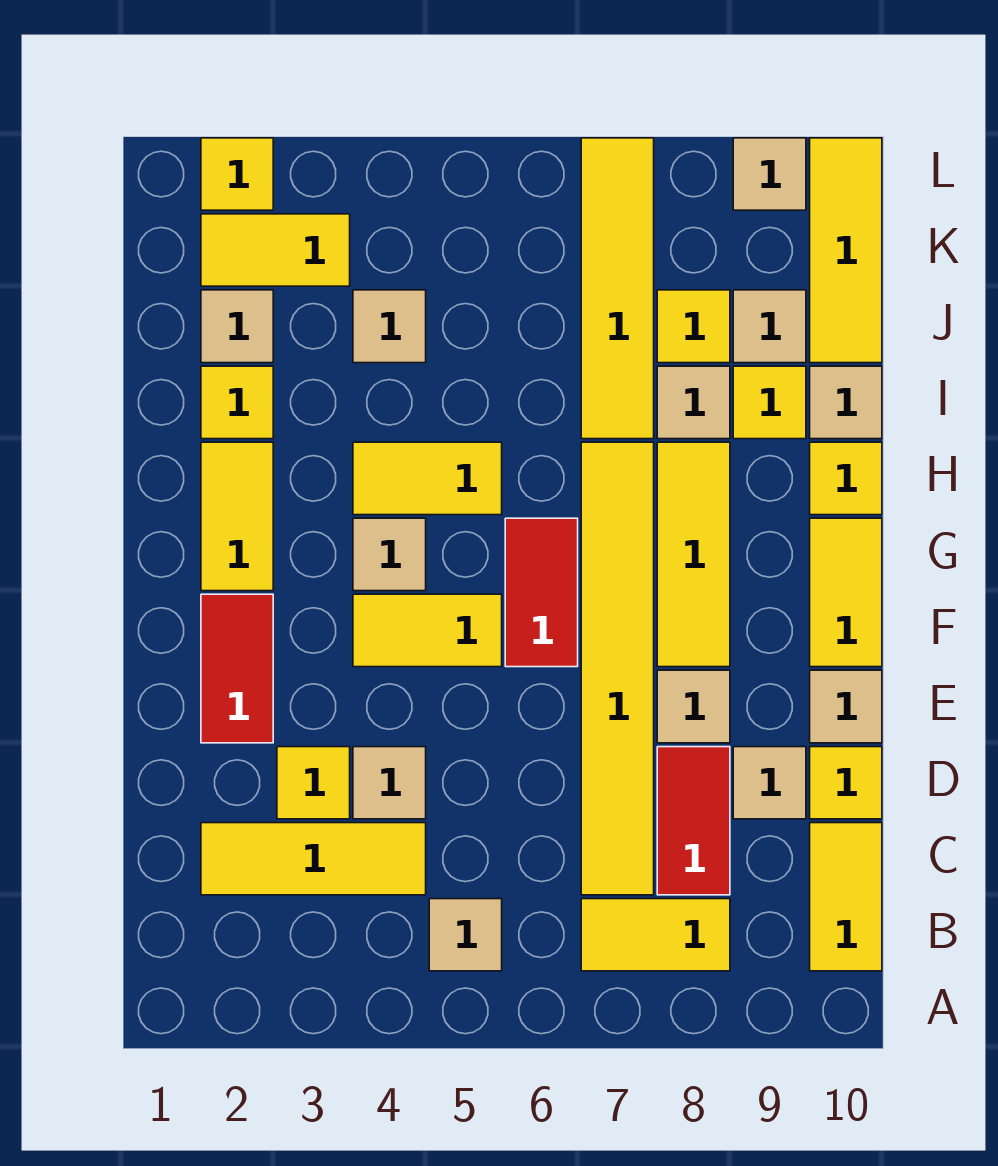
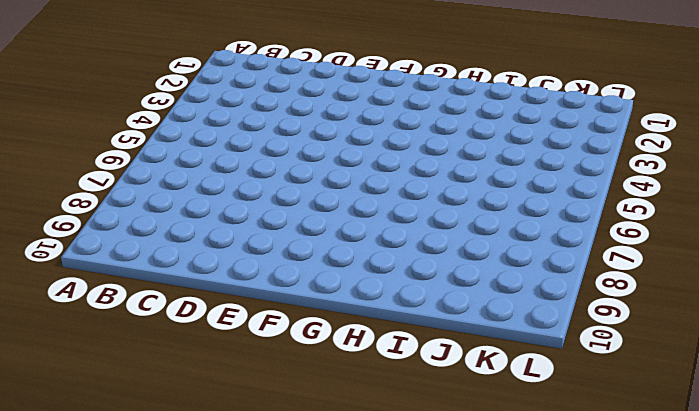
none -> tan 1x1 tile [429,899,502,971]
none -> yellow 1x2 tile [581,899,730,971]
none -> yellow 1x2 tile [810,823,882,971]
none -> yellow 1x3 tile [201,823,426,895]

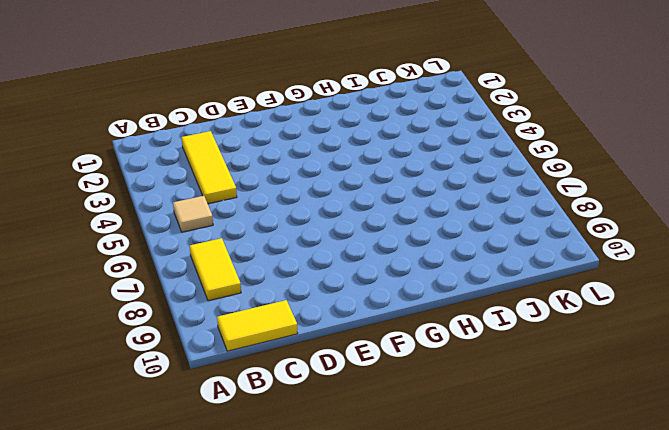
none -> yellow 1x6 tile [581,442,654,895]
none -> red 1x2 tile [657,747,730,895]
none -> yellow 1x1 tile [277,747,350,819]
none -> tan 1x1 tile [353,747,426,819]

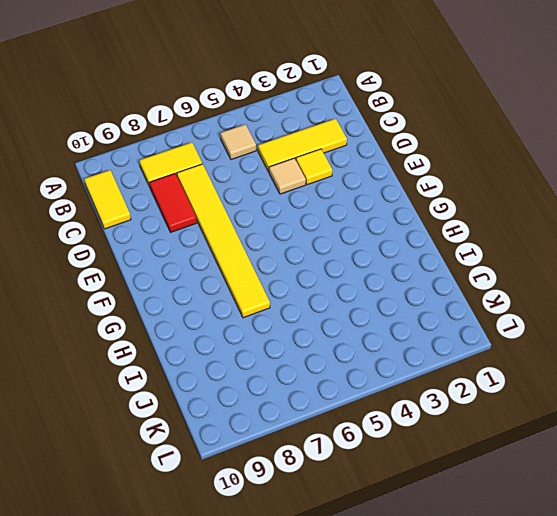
none -> tan 1x1 tile [733,747,806,819]
none -> yellow 1x1 tile [810,747,882,819]
none -> red 1x2 tile [201,594,273,743]
none -> tan 1x1 tile [657,670,730,743]

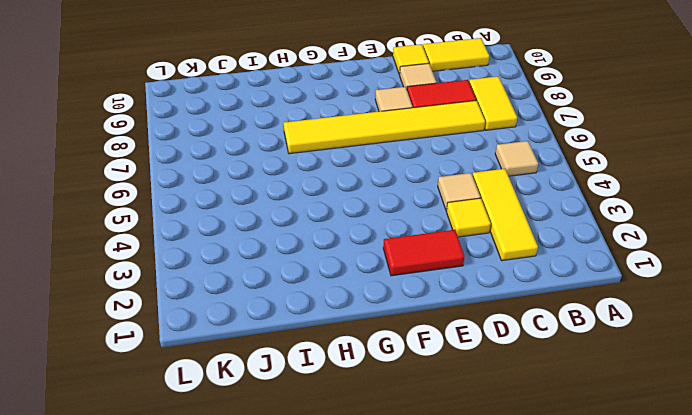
none -> tan 1x1 tile [810,670,882,743]
none -> yellow 1x2 tile [353,594,502,667]
none -> red 1x2 tile [505,518,578,667]
none -> yellow 1x3 tile [657,442,730,667]

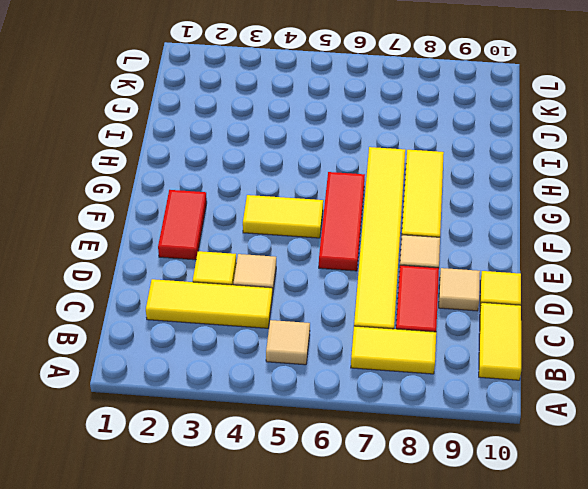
red 1x3 tile [319,172,365,271] -> red 1x2 tile [505,518,578,667]
none -> tan 1x1 tile [810,670,882,743]
none -> yellow 1x2 tile [810,518,882,667]
none -> yellow 1x2 tile [201,442,273,591]
none -> tan 1x1 tile [353,518,426,591]

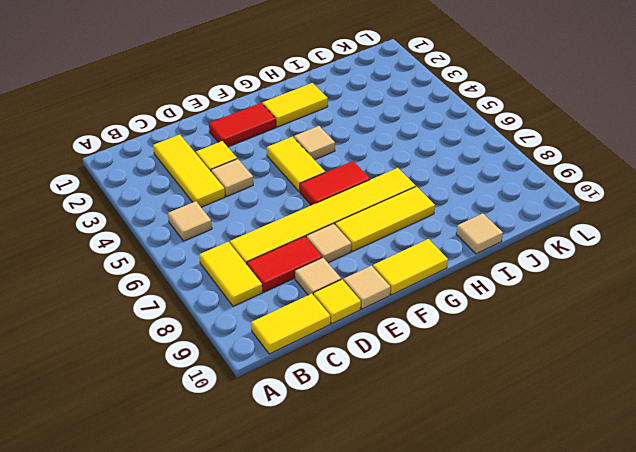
none -> yellow 1x2 tile [353,442,502,515]
none -> yellow 1x1 tile [810,442,882,515]
none -> yellow 1x1 tile [201,366,273,439]
none -> yellow 1x4 tile [581,138,654,439]

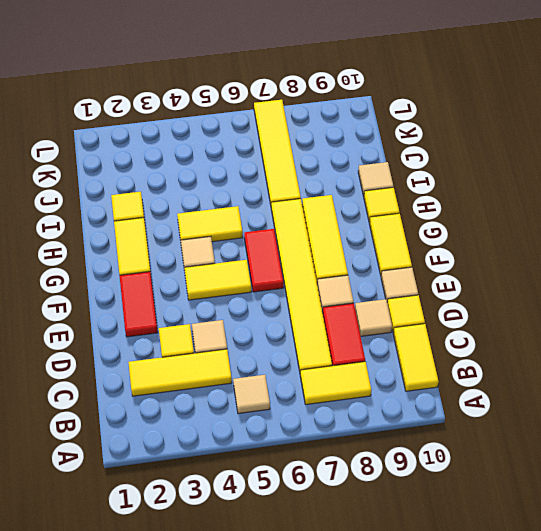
none -> tan 1x1 tile [657,366,730,439]
none -> yellow 1x1 tile [733,366,806,439]
none -> tan 1x1 tile [201,290,273,363]
none -> tan 1x1 tile [353,290,426,363]

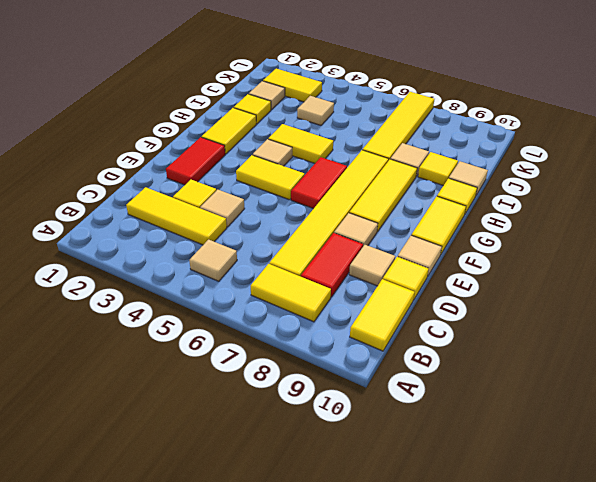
none -> yellow 1x1 tile [657,290,730,363]
none -> tan 1x1 tile [733,290,806,363]
none -> yellow 1x3 tile [810,138,882,363]
none -> yellow 1x1 tile [201,138,273,210]

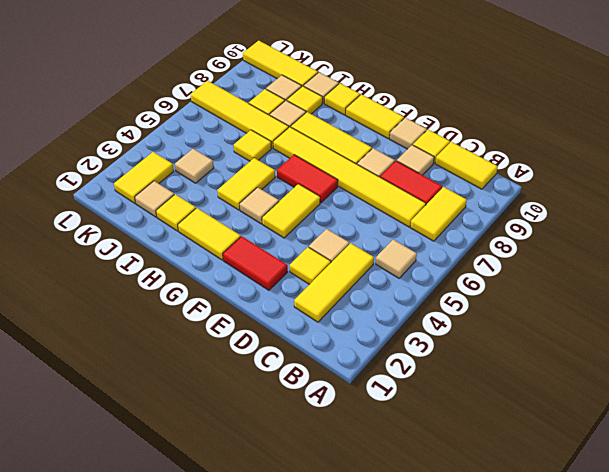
yellow 1x1 tile [234,130,271,161] -> yellow 1x1 tile moved to [201,138,273,210]
none -> tan 1x1 tile [733,138,806,210]

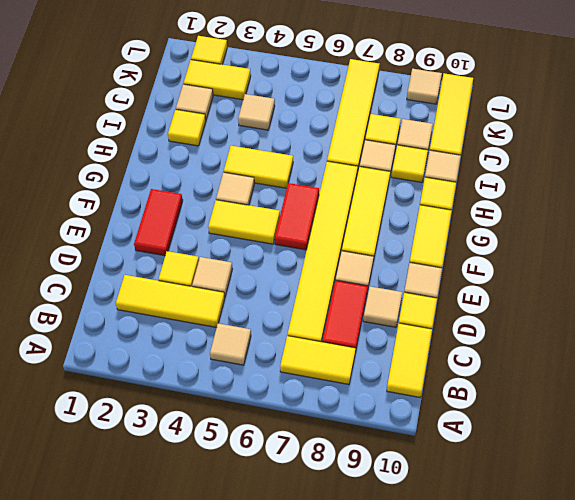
none -> yellow 1x2 tile [201,442,273,591]

